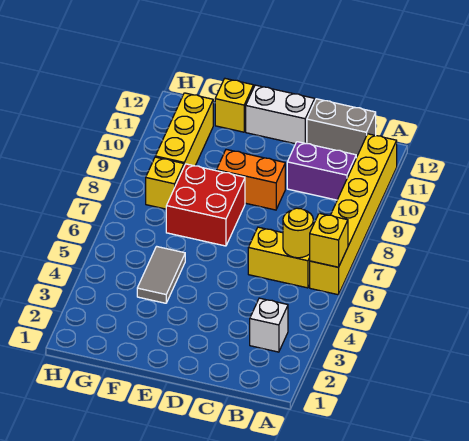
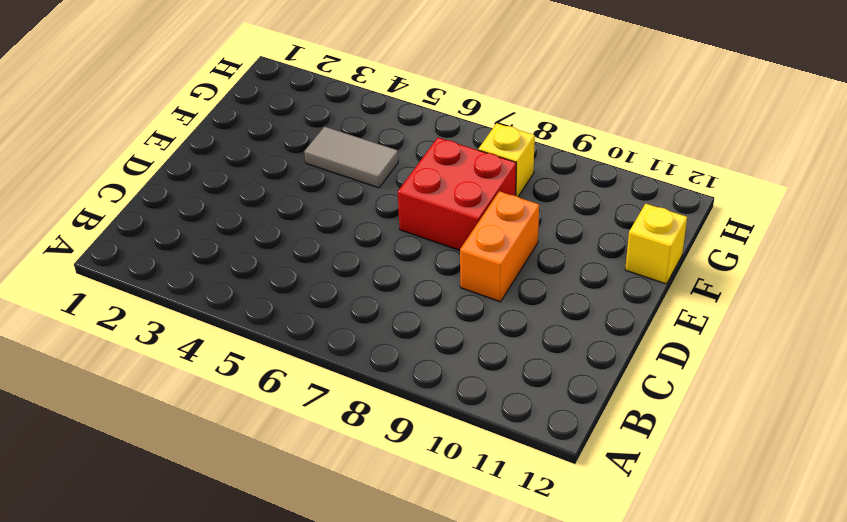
none -> yellow 1x6 brick [310,134,397,295]
none -> white 1x1 brick [250,298,288,352]
none -> yellow 1x2 brick [248,227,310,288]

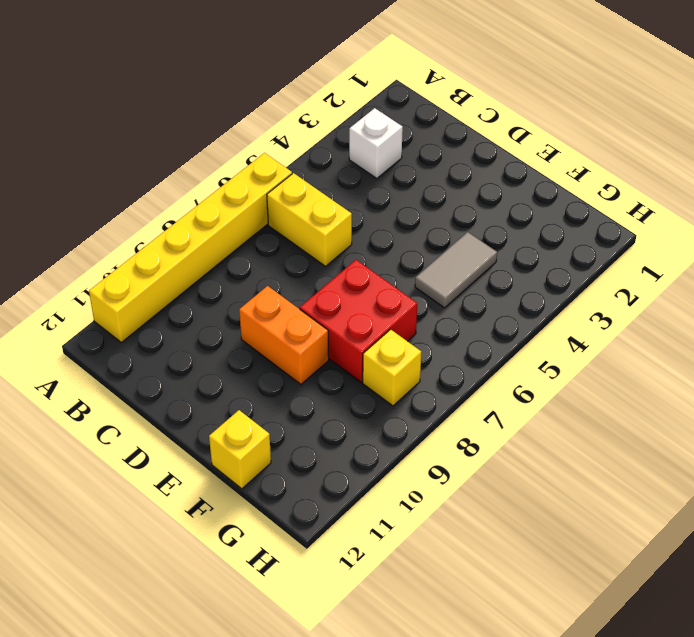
none -> purple 1x2 brick [287,142,357,200]
none -> grey 1x2 brick [307,99,376,157]
none -> white 1x2 brick [246,85,315,144]

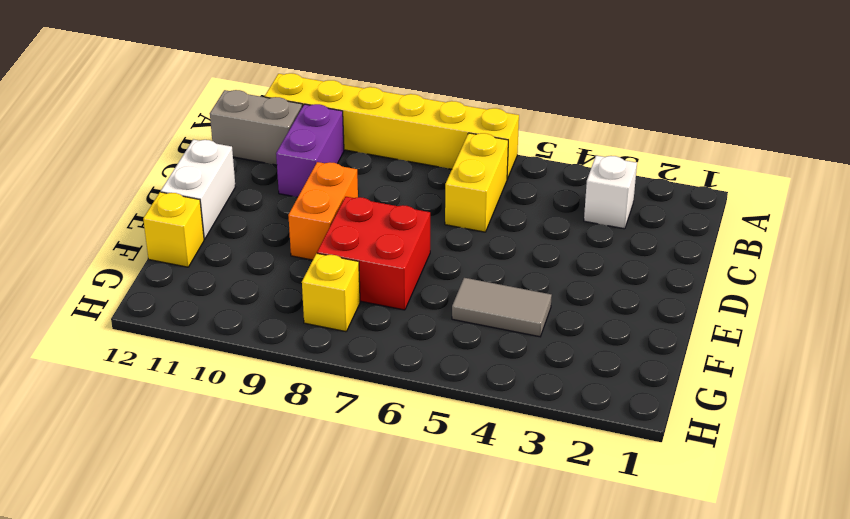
grey 1x2 brick [210,90,302,165] -> grey 1x2 brick turned to [307,99,376,157]
none -> yellow 1x3 brick [155,93,213,166]
none -> yellow 1x1 brick [310,213,348,267]
none -> yellow 1x1 round brick [283,208,313,258]

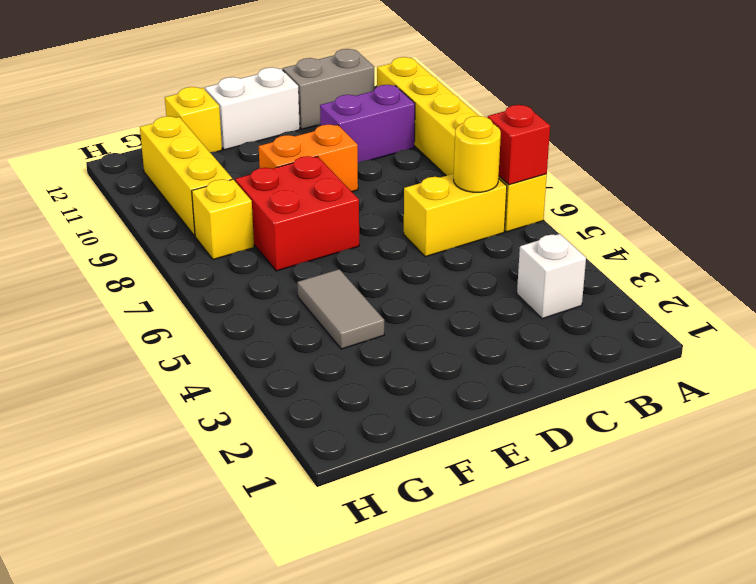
red 1x1 brick [488,105,550,185] -> yellow 1x1 brick [310,213,348,267]

